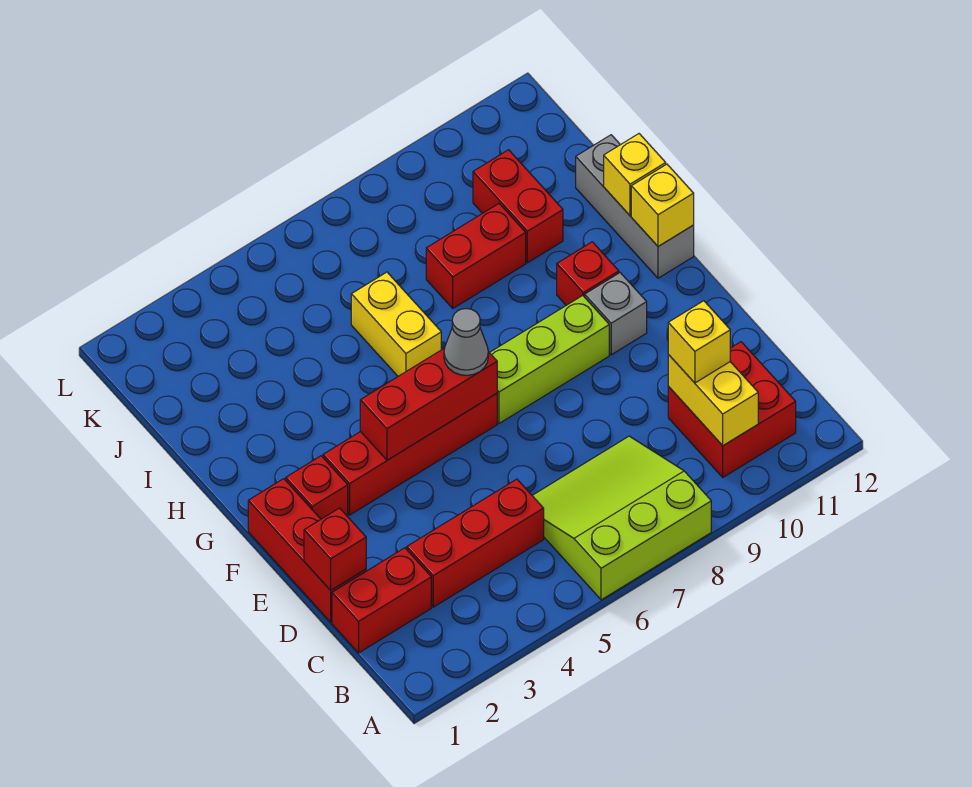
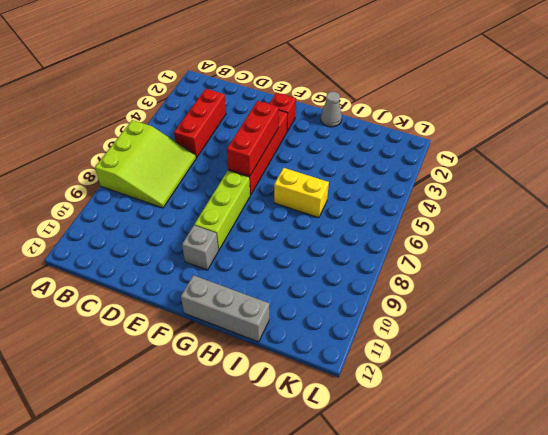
grey 1x1 cone [321,92,342,127] -> grey 1x1 cone moved to [444,309,488,375]
none -> red 2x2 brick [668,342,796,477]
none -> red 1x2 brick [332,548,431,653]
none -> red 1x3 brick [248,479,366,622]

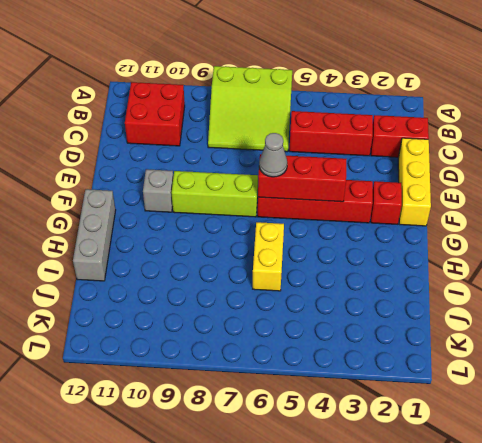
yellow 1x3 brick [398,138,431,226] -> red 1x3 brick [248,479,366,622]
none -> red 1x1 brick [557,242,619,305]
none -> red 1x2 brick [426,204,526,308]
none -> red 1x2 brick [473,150,563,263]

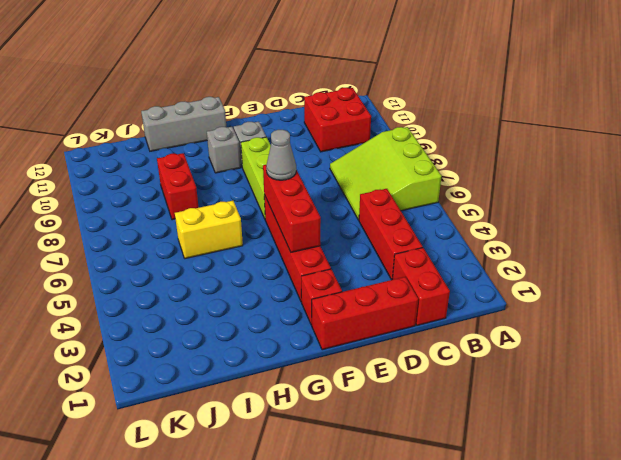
grey 1x1 brick [207,127,241,173] -> red 1x1 brick [557,242,619,305]
none -> red 1x2 brick [473,150,563,263]
none -> yellow 1x2 brick [668,355,758,446]
none -> red 1x1 brick [304,508,366,590]

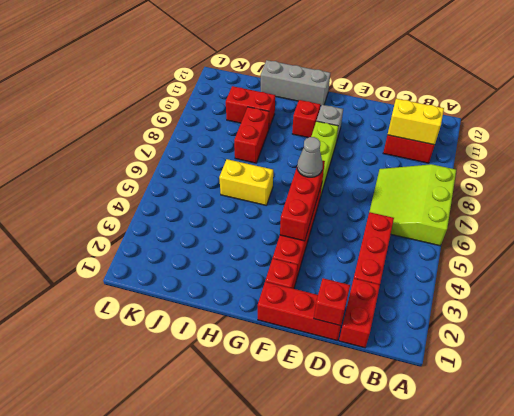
none -> yellow 1x1 brick [631,164,694,246]
none -> yellow 1x1 brick [604,134,666,216]
none -> yellow 1x1 brick [668,301,730,383]

